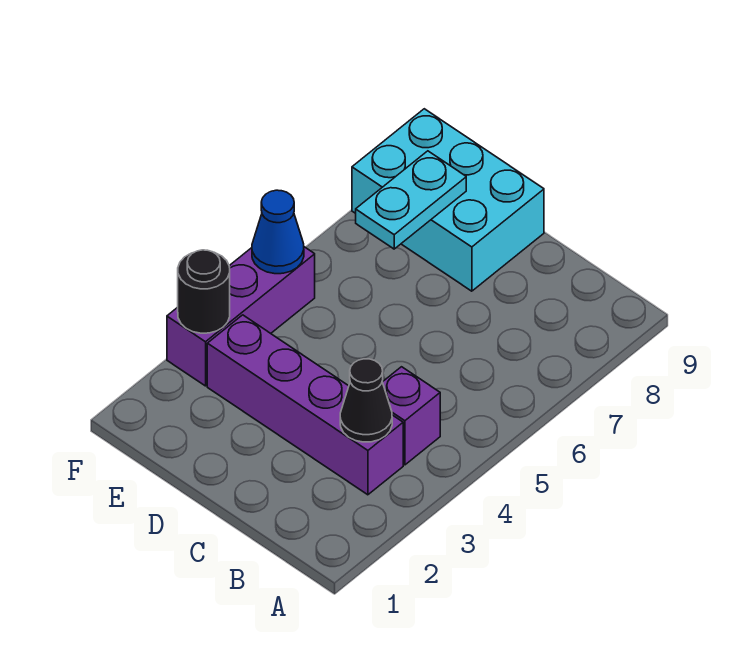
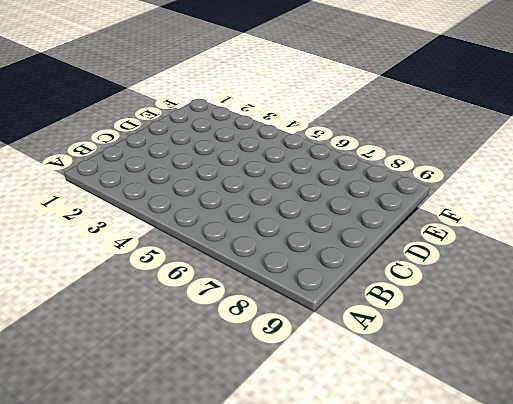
none -> purple 1x4 brick [207,315,403,495]
none -> purple 1x1 brick [383,367,440,465]

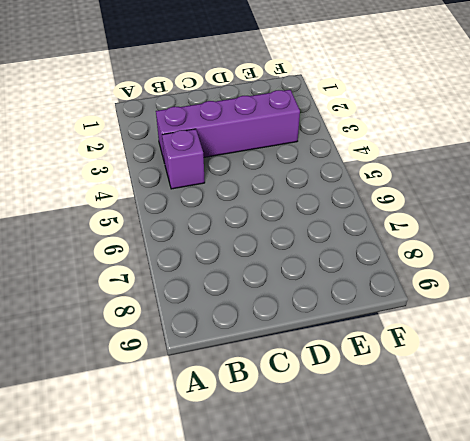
none -> cyan 2x3 brick [352,109,544,291]
none -> purple 1x3 brick [167,247,315,386]

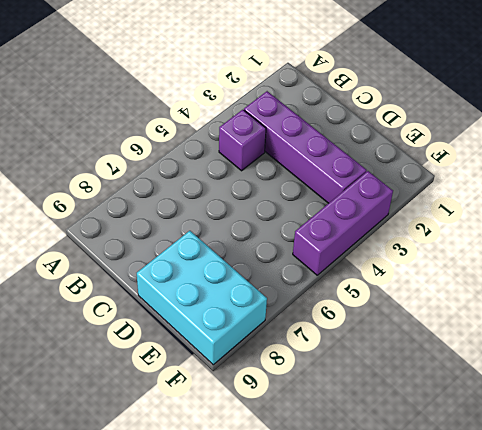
none -> black 1x1 cone [340,359,392,442]
none -> cyan 1x2 plate [356,151,466,249]

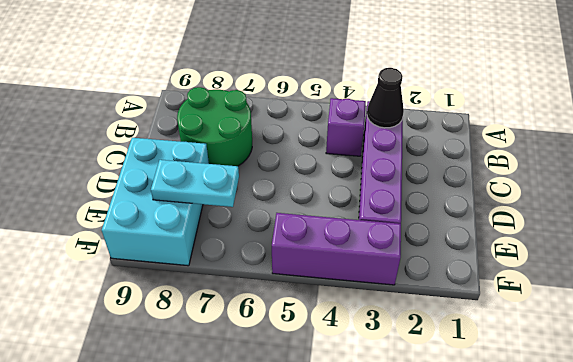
green 2x2 round brick [177,87,252,166] -> none
none -> black 1x1 round brick [178,250,230,333]
none -> blue 1x1 cone [252,190,304,274]

